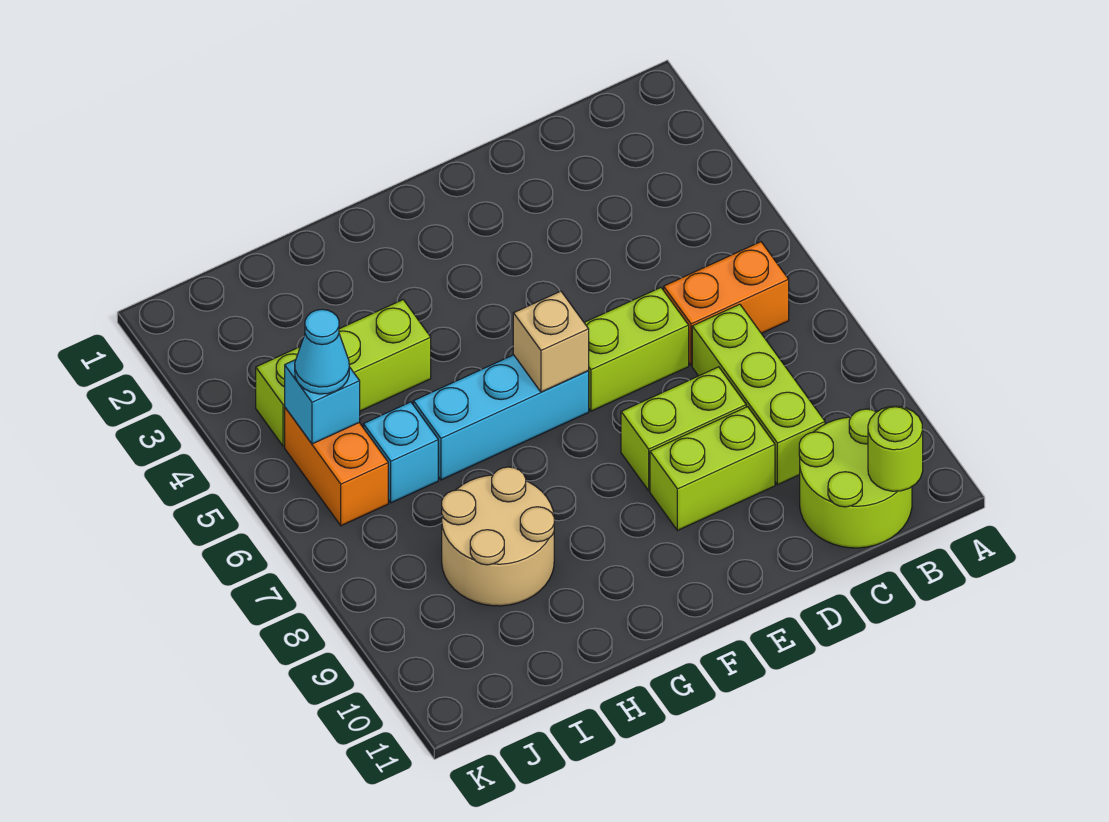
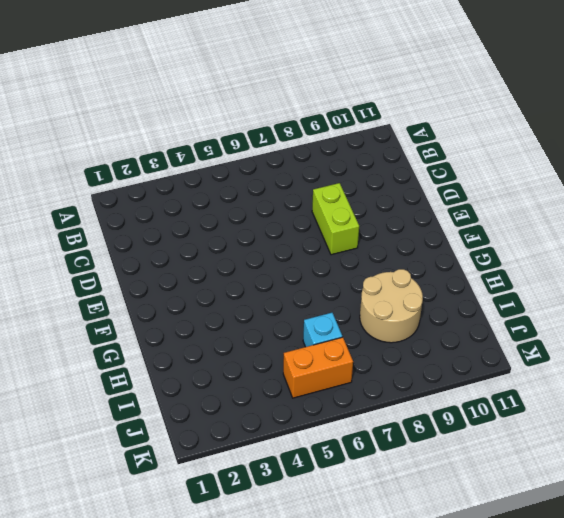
none -> orange 1x2 brick [664,242,789,365]
none -> lime 2x2 round brick [799,409,912,548]
none -> lime 1x3 brick [692,304,825,485]

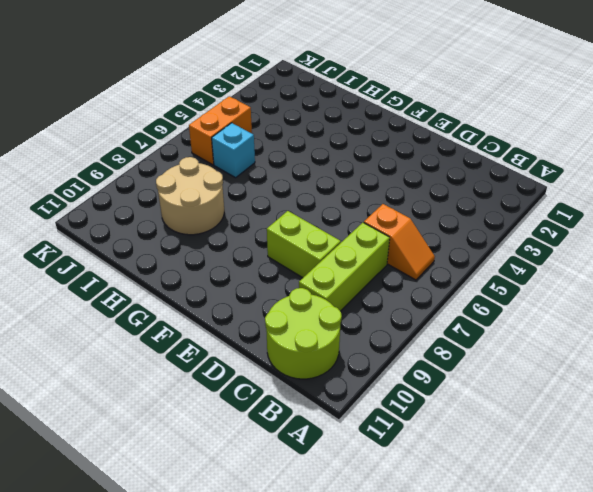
orange 1x2 slope [364,204,435,280] -> orange 1x2 brick [664,242,789,365]
none -> lime 1x2 brick [584,288,689,411]
none -> lime 1x2 brick [650,407,775,531]
none -> cyan 1x3 brick [413,355,589,480]

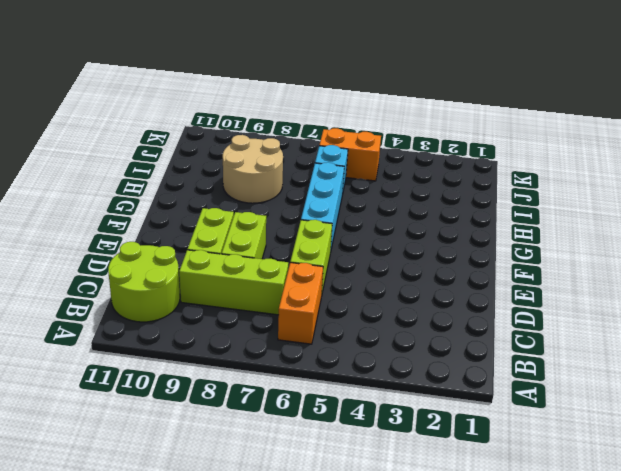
none -> lime 1x3 brick [256,300,431,446]
none -> lime 1x1 round brick [868,406,923,491]
none -> tan 1x1 brick [513,291,589,392]

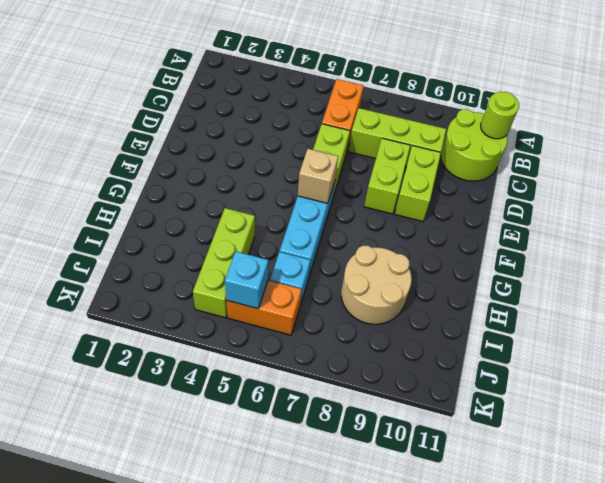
none -> cyan 1x1 cone [295,309,349,394]

